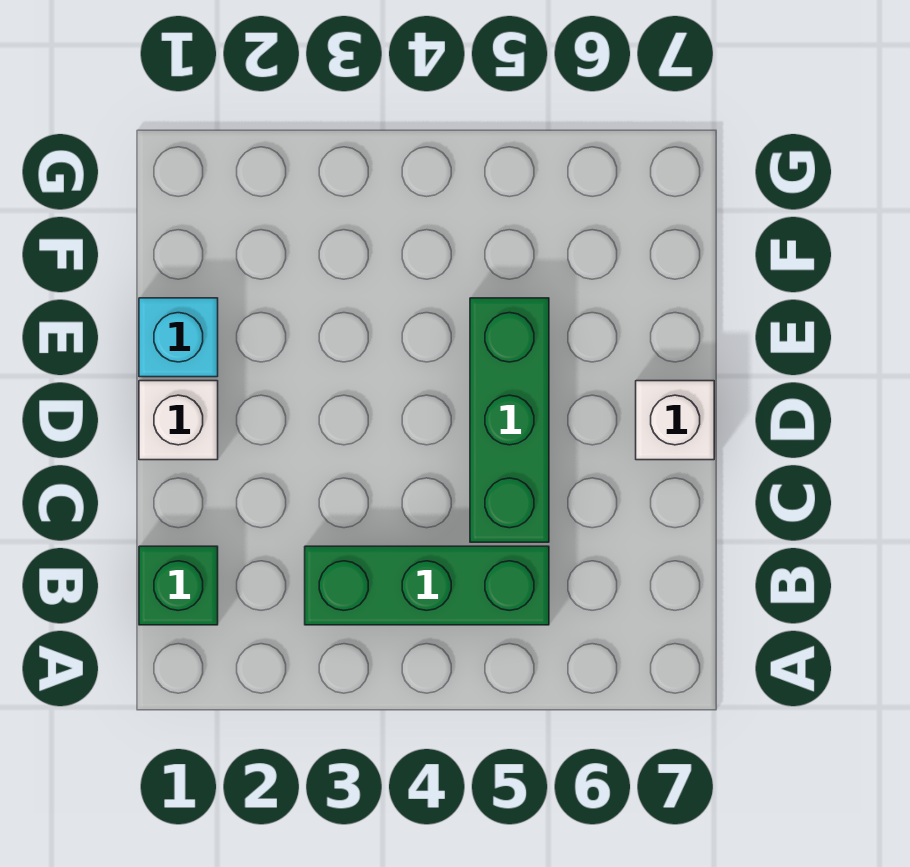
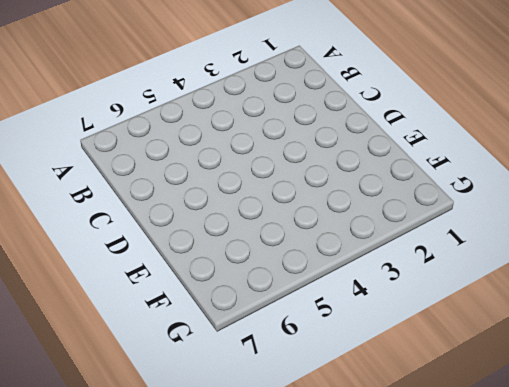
none -> green 1x1 brick [139,546,218,625]
none -> green 1x3 brick [305,546,549,625]

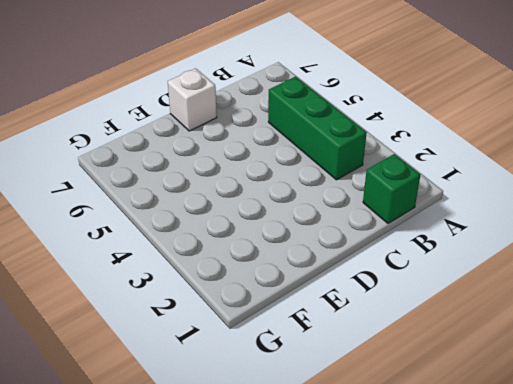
none -> green 1x3 brick [470,298,549,542]
none -> white 1x1 brick [139,381,218,460]

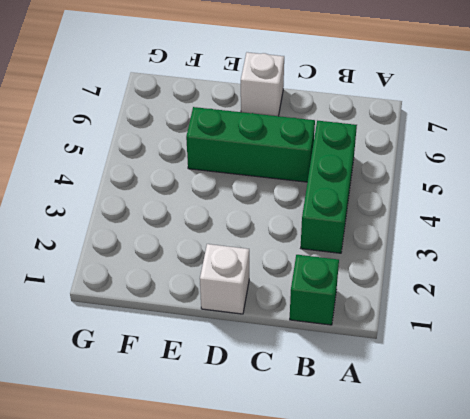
none -> cyan 1x1 brick [139,298,218,377]

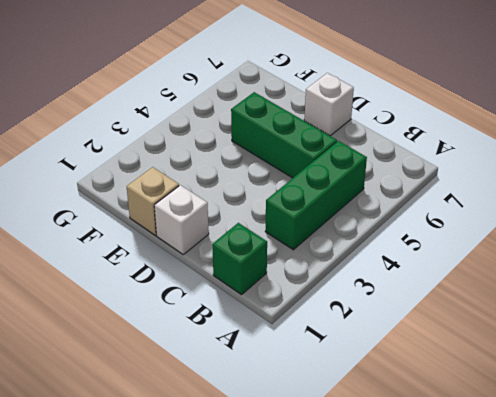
tan 1x1 brick [127,167,179,236] -> cyan 1x1 brick [139,298,218,377]

